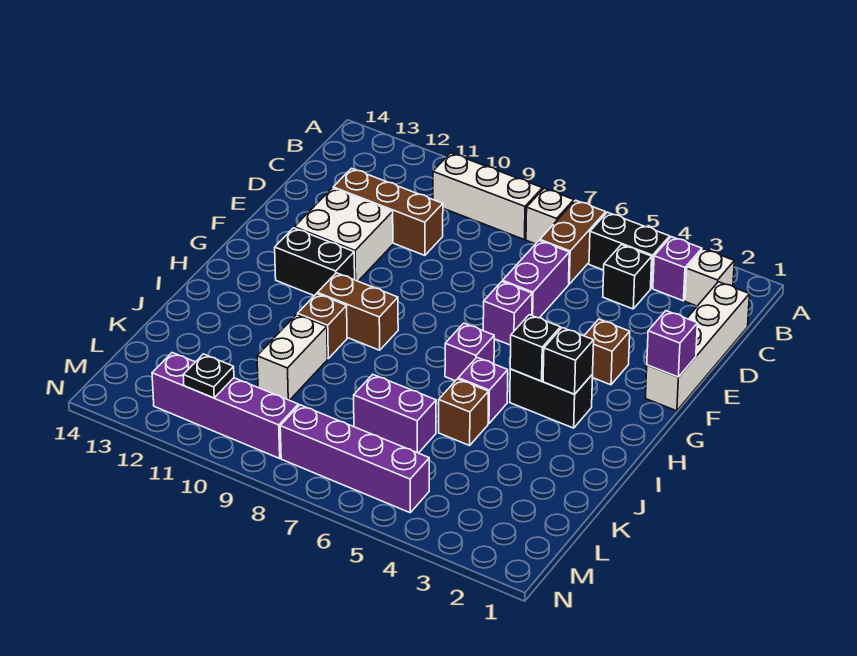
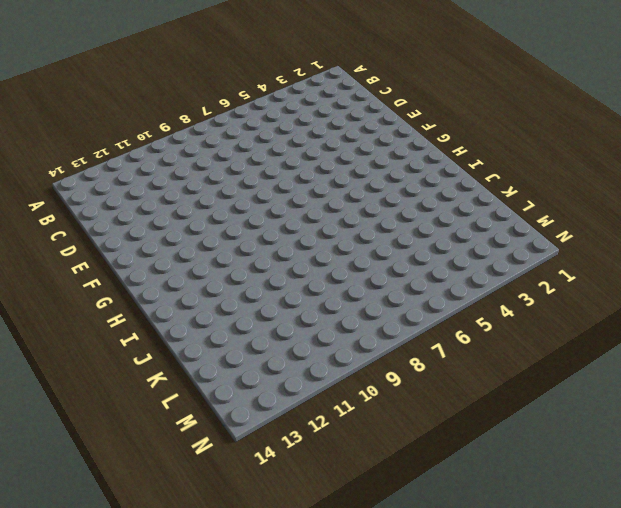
none -> white 1x1 brick [685,249,734,306]
none -> purple 1x1 brick [653,237,702,301]
none -> black 1x2 brick [589,212,670,288]

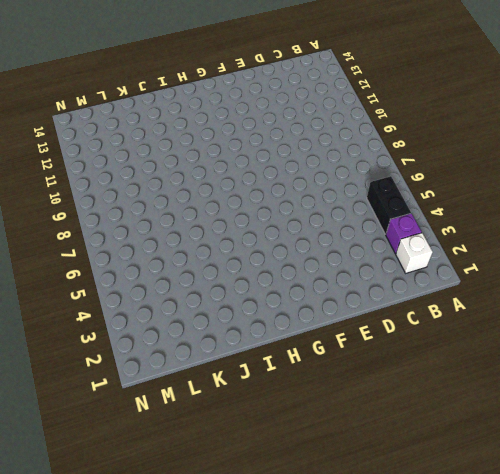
none -> brown 1x2 brick [540,200,606,284]
none -> white 1x1 brick [526,188,574,244]
none -> white 1x3 brick [433,153,542,240]

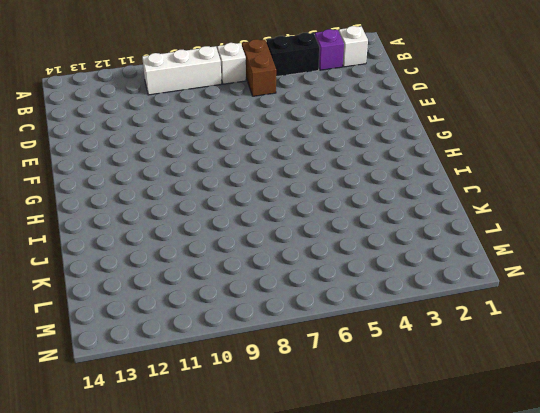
none -> white 1x4 brick [645,282,749,411]
none -> black 1x1 brick [603,245,652,309]
none -> purple 1x2 brick [503,241,569,318]

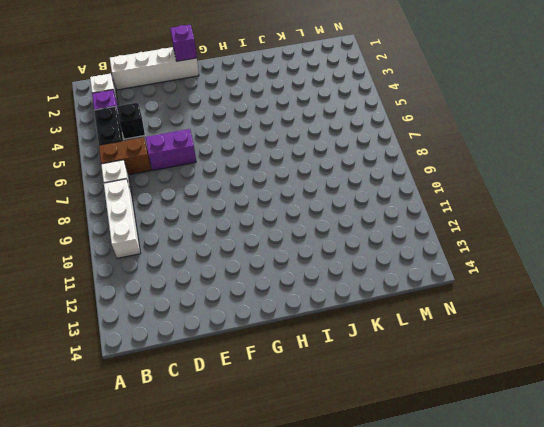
none -> brown 1x3 brick [333,168,443,255]
none -> white 2x2 brick [294,188,393,281]
none -> brown 1x1 brick [584,319,630,385]

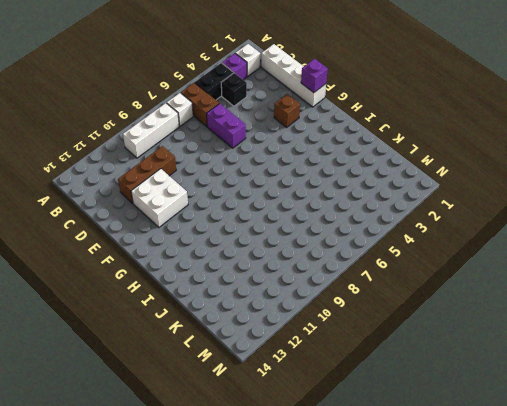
none -> purple 1x1 brick [483,281,532,345]
none -> black 1x2 brick [275,228,355,296]
none -> black 1x2 brick [510,369,593,428]

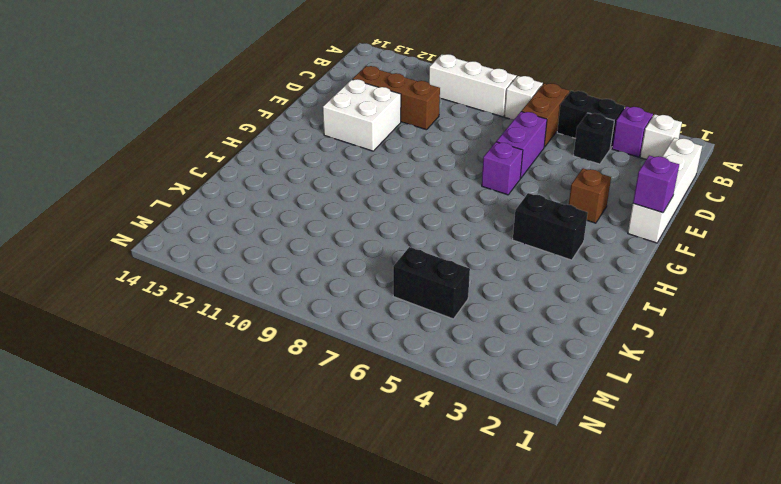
black 1x2 brick [393,247,470,319] -> black 1x2 brick moved to [275,228,355,296]
none -> purple 1x1 brick [445,323,494,381]
none -> brown 1x2 brick [317,273,398,350]
none -> purple 1x1 brick [458,358,508,424]

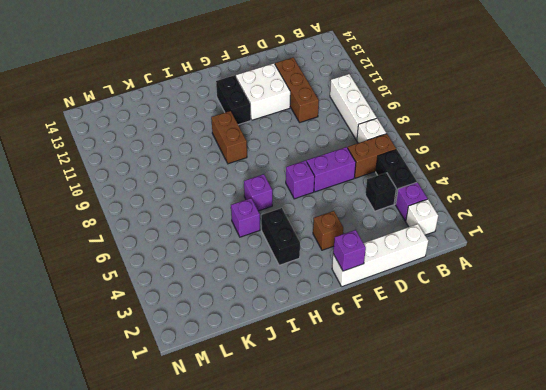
none -> brown 1x1 brick [298,294,347,359]
none -> brown 1x1 brick [439,379,489,445]
none -> white 1x2 brick [257,314,327,400]

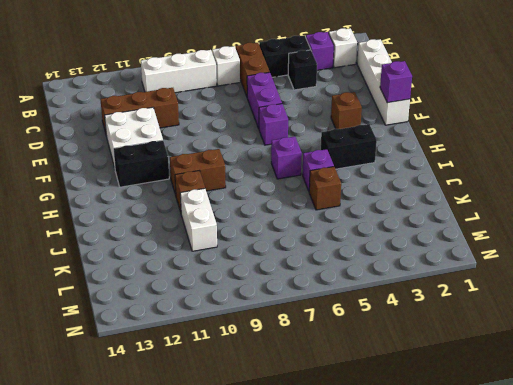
none -> purple 1x2 brick [354,374,436,453]
none -> purple 1x4 brick [280,405,429,513]
none -> purple 1x4 brick [152,353,298,458]

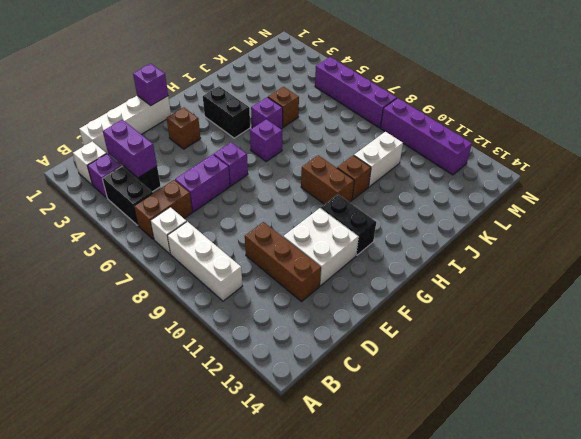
purple 1x2 brick [103,120,157,178] -> purple 1x2 brick moved to [354,374,436,453]
none -> black 1x1 brick [543,328,594,394]
none -> black 1x1 brick [510,315,560,381]
none -> black 1x1 plate [183,354,234,398]

